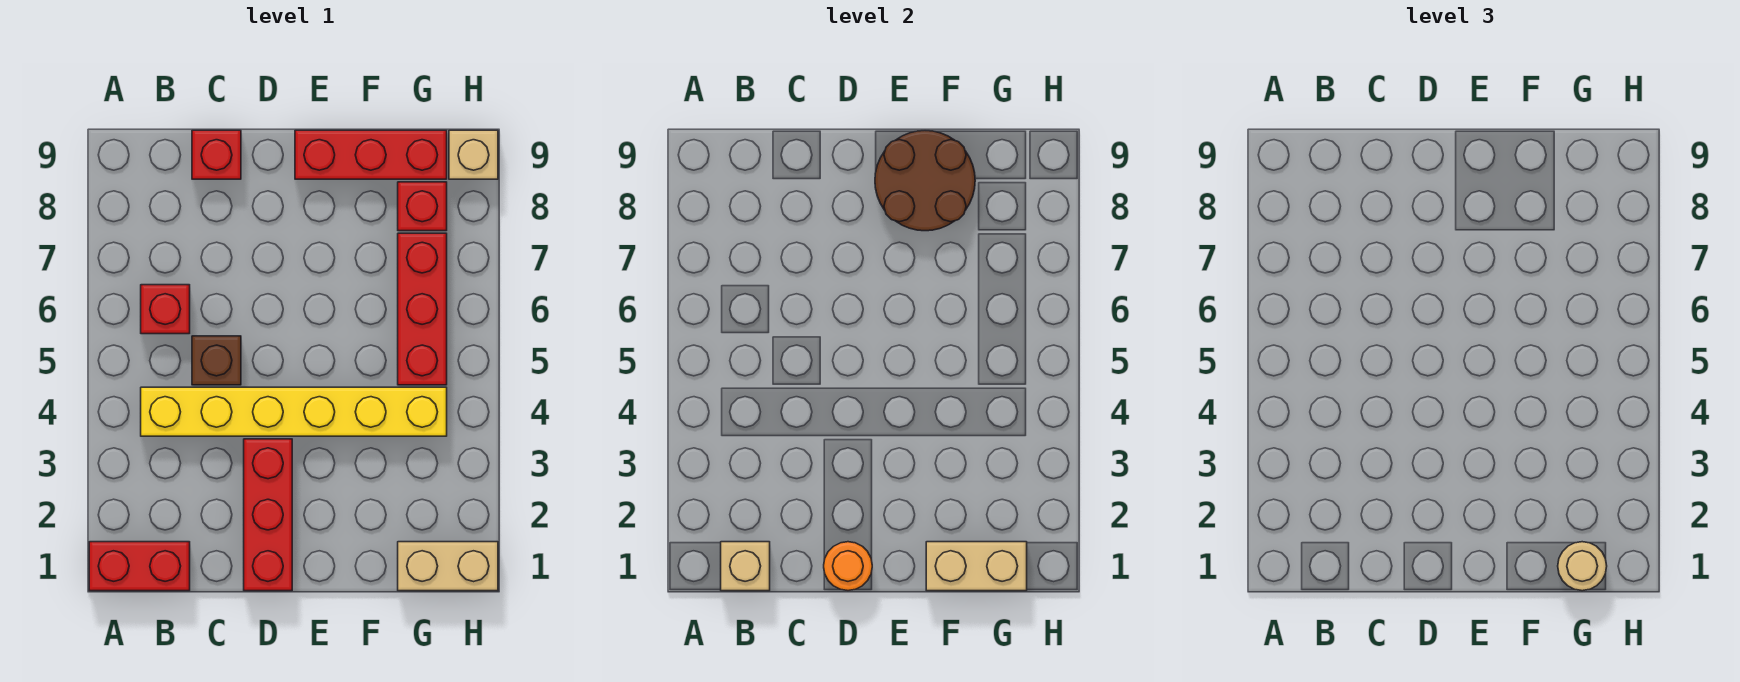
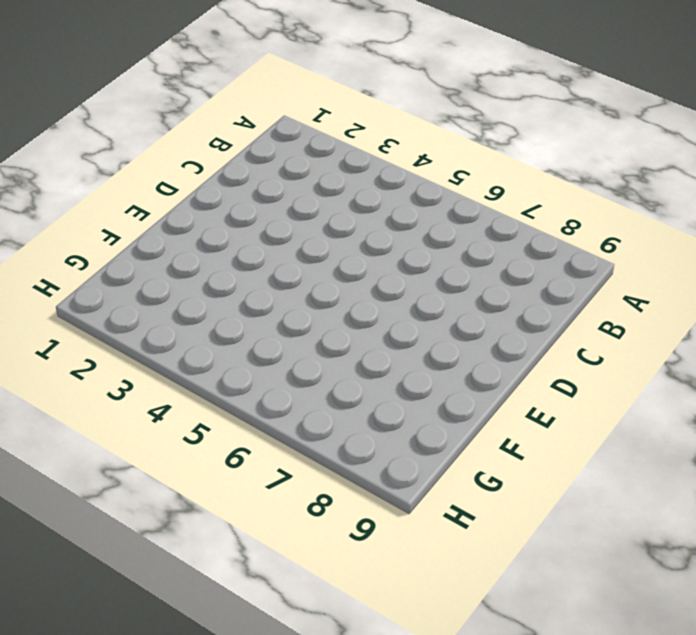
none -> red 1x2 brick [89,542,190,591]
none -> yellow 1x6 brick [141,387,447,436]
none -> red 1x1 brick [141,285,190,334]

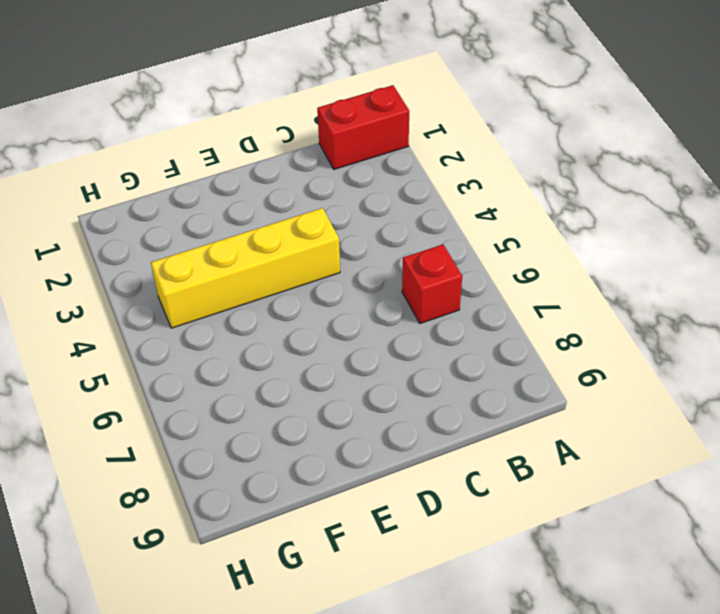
yellow 1x4 brick [151,208,340,328] -> yellow 1x6 brick [141,387,447,436]
none -> brown 1x1 brick [192,336,241,385]
none -> red 1x1 brick [192,130,241,179]
none -> red 1x3 brick [244,439,292,591]

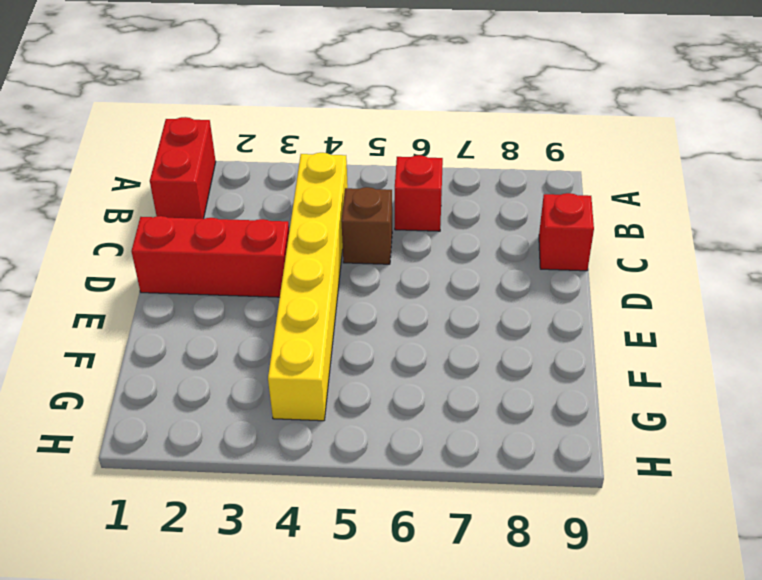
none -> red 1x3 brick [295,130,447,179]
none -> tan 1x2 brick [398,542,498,591]
none -> red 1x3 brick [398,233,447,385]

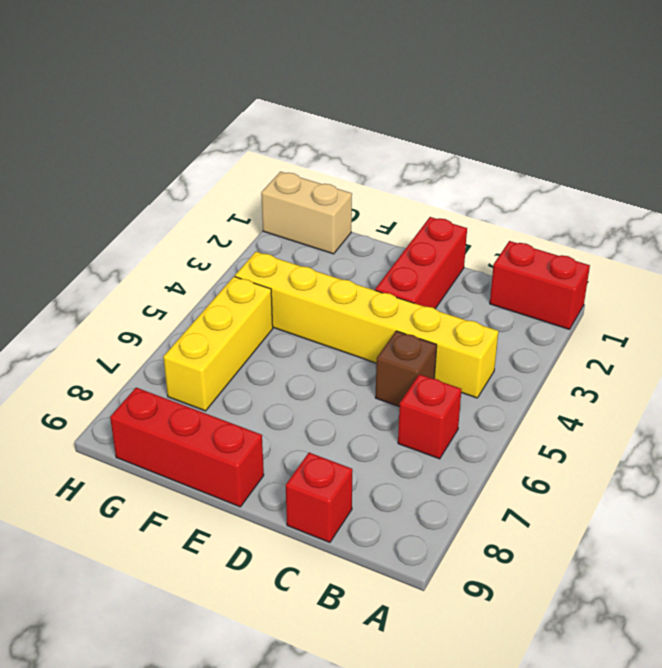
yellow 1x3 brick [163,277,273,411] -> red 1x3 brick [398,233,447,385]
none -> red 1x1 brick [398,182,447,231]
none -> tan 1x1 brick [449,130,498,179]
none -> tan 1x1 brick [721,542,770,591]

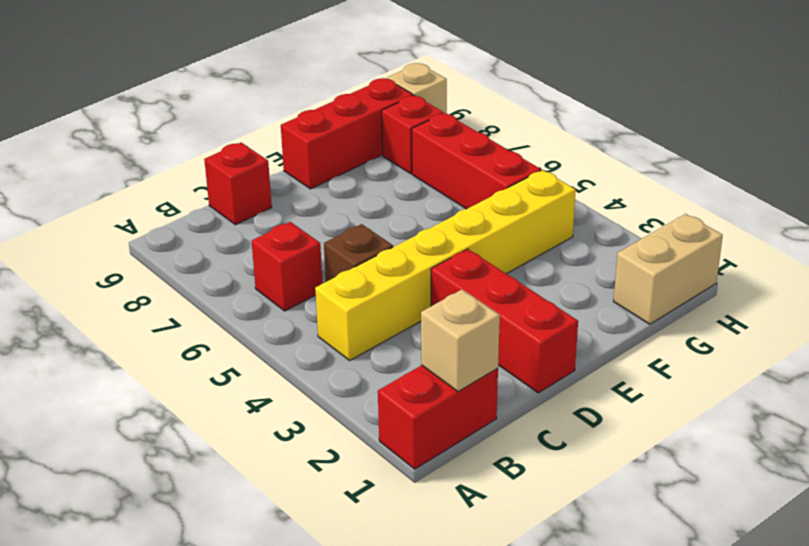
none -> orange 1x1 round brick [824,542,872,591]
none -> brown 2x2 round brick [875,131,975,231]
none -> tan 1x2 brick [926,542,1027,591]

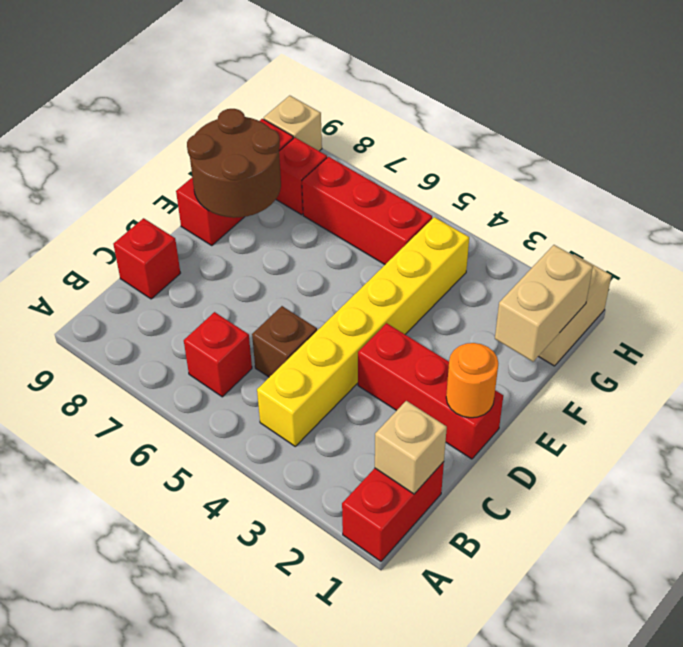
none -> tan 1x1 round brick [1558,542,1607,591]

